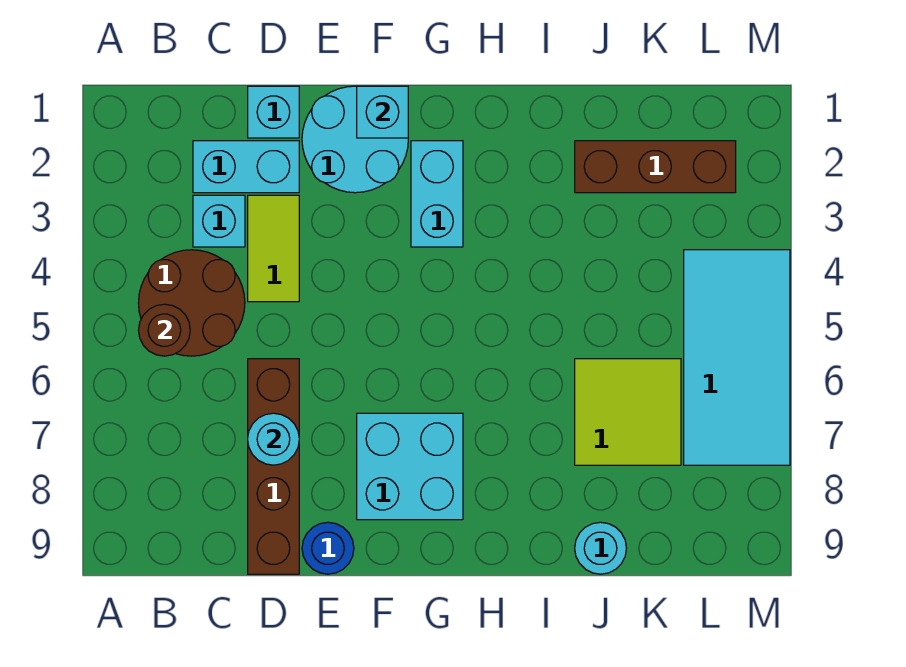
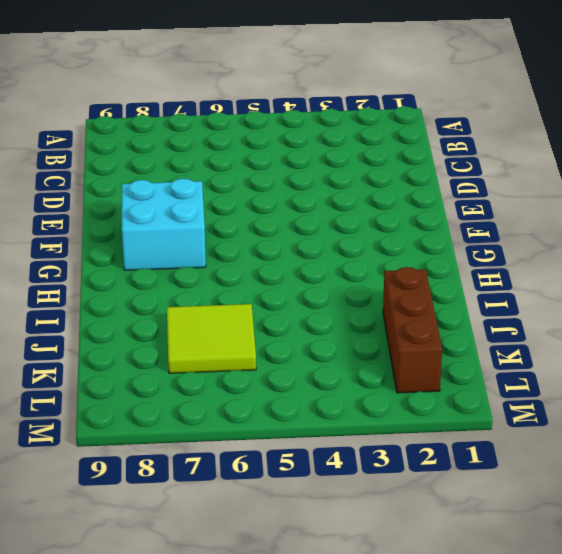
none -> brown 2x2 round brick [139,250,245,356]
none -> cyan 1x2 brick [193,141,299,193]
none -> cyan 1x1 brick [193,195,245,247]

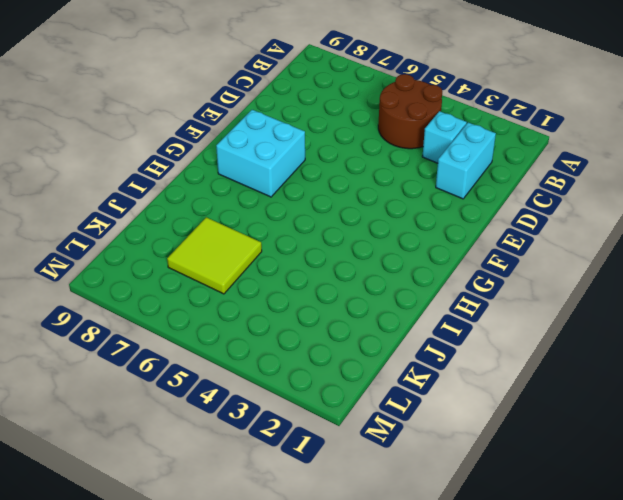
none -> cyan 1x1 brick [248,86,299,138]
none -> lime 1x2 tile [248,195,299,302]
none -> brown 1x4 brick [248,359,299,574]

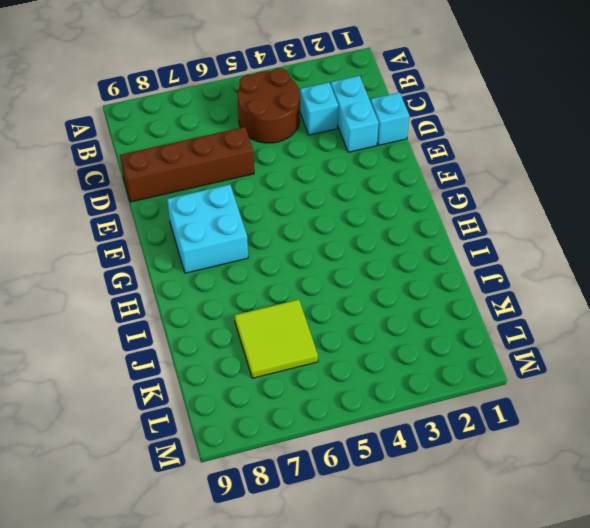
none -> lime 1x2 tile [248,195,299,302]
none -> cyan 2x2 round brick [302,86,408,193]
none -> blue 1x1 round brick [302,522,354,574]

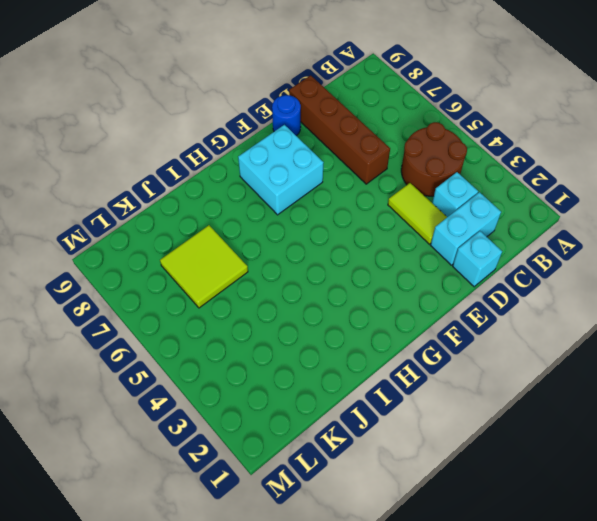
none -> cyan 2x2 round brick [302,86,408,193]
none -> cyan 1x2 brick [411,141,463,247]
none -> brown 1x3 brick [575,141,736,193]

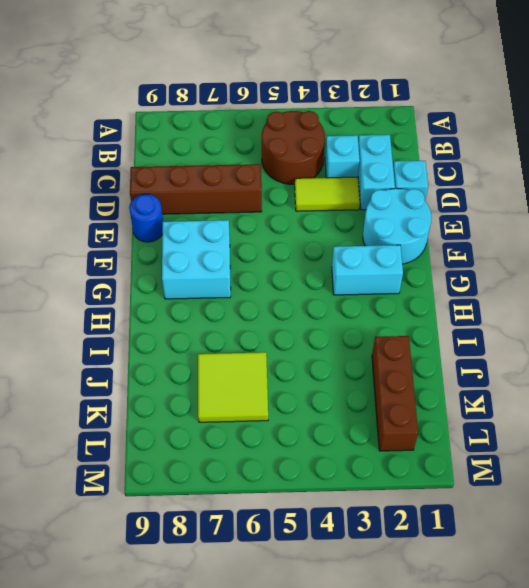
none -> cyan 1x1 round brick [575,522,627,574]
none -> cyan 2x4 tile [684,250,790,465]
none -> brown 1x1 round brick [139,304,190,356]

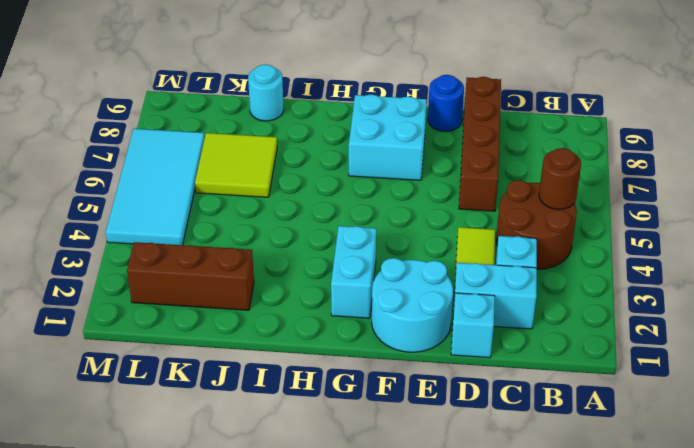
none -> cyan 1x1 round brick [248,413,299,465]
none -> cyan 1x1 brick [357,86,408,138]

